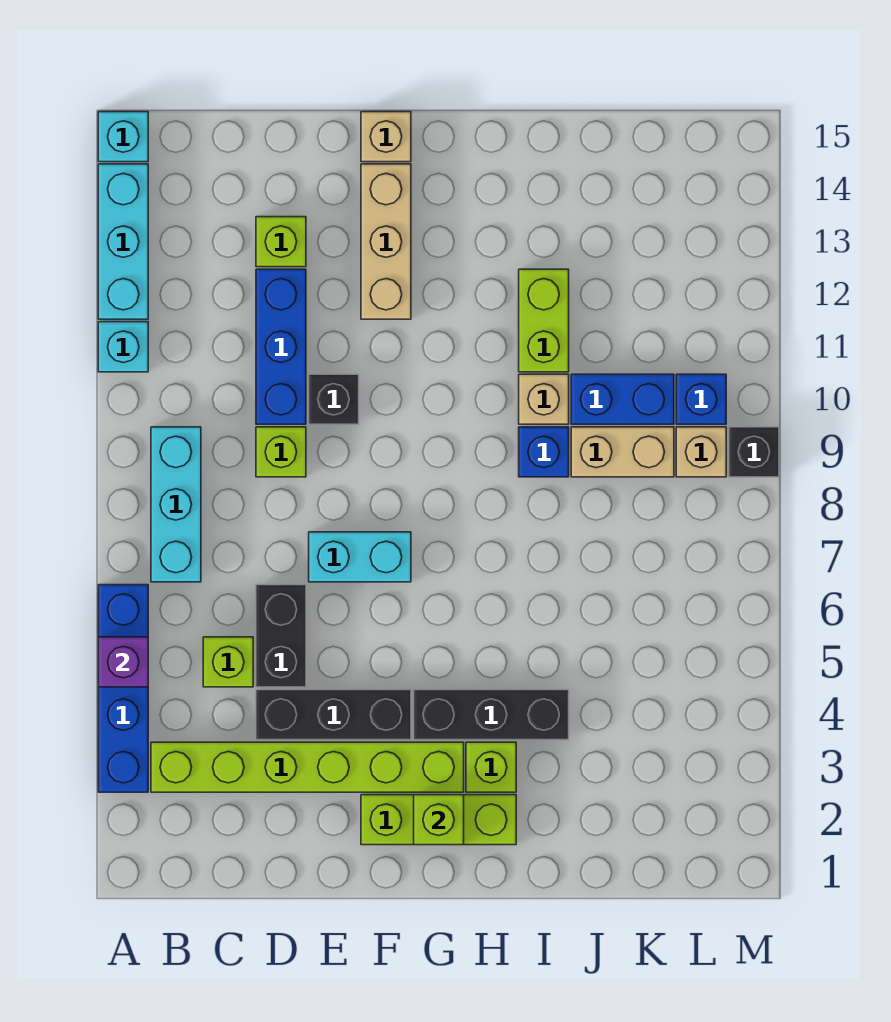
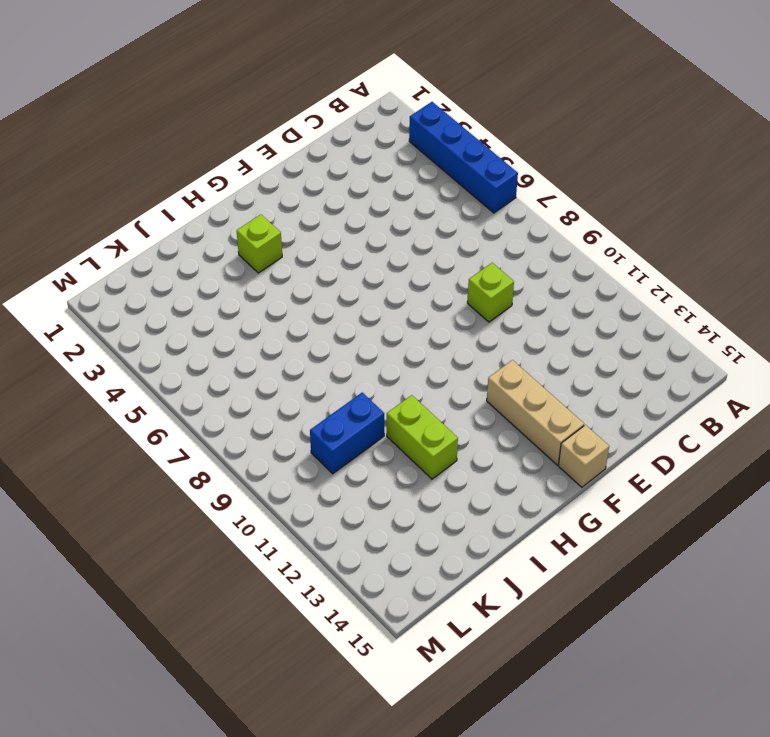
none -> cyan 1x1 brick [98,322,148,372]
none -> cyan 1x3 brick [98,164,148,319]
none -> cyan 1x1 brick [98,112,148,162]

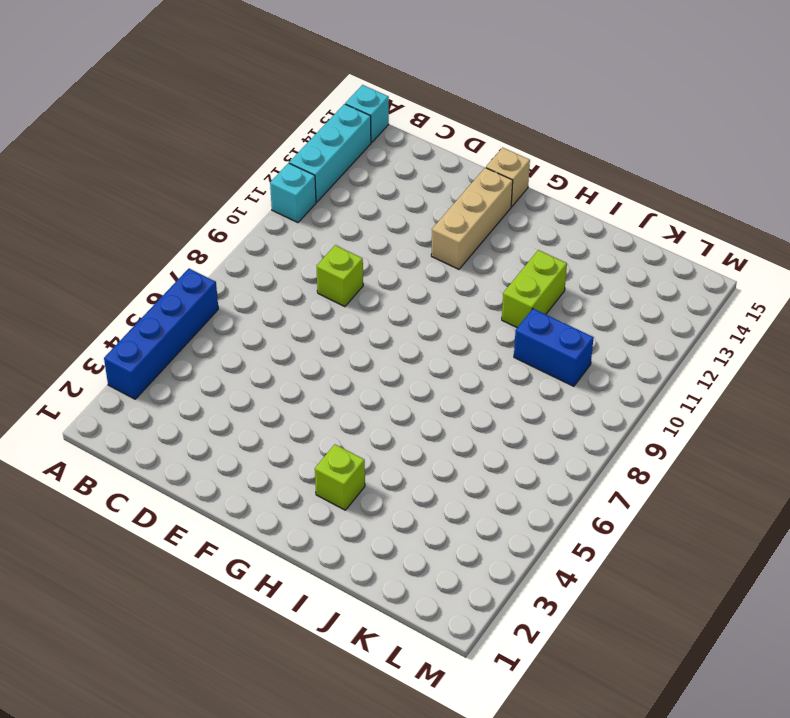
none -> lime 1x6 brick [151,742,464,792]
none -> cyan 1x3 brick [151,427,201,582]
none -> lime 1x1 brick [203,637,253,687]

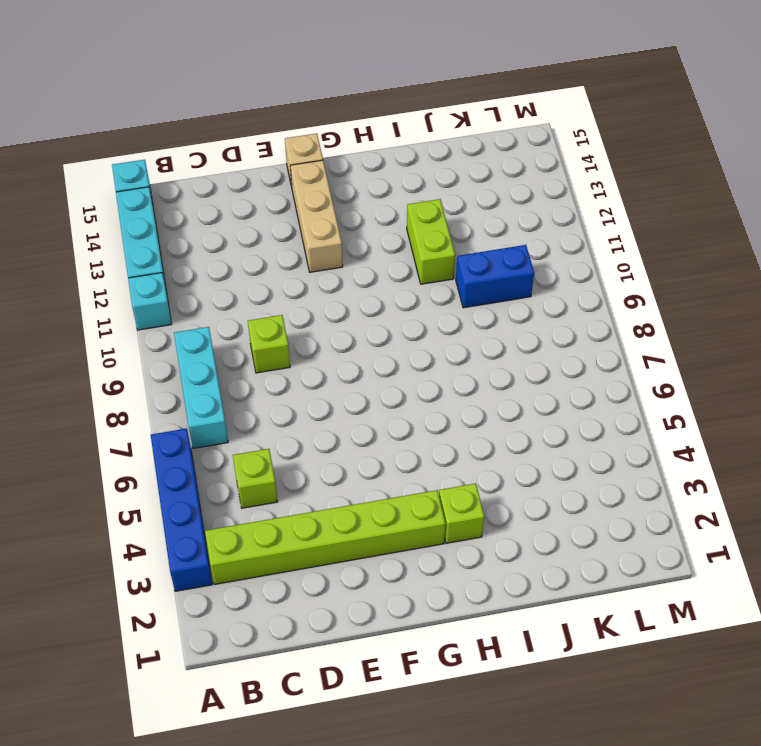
none -> black 1x3 brick [256,690,411,740]
none -> black 1x2 brick [256,585,306,687]
none -> blue 1x3 brick [256,269,306,424]

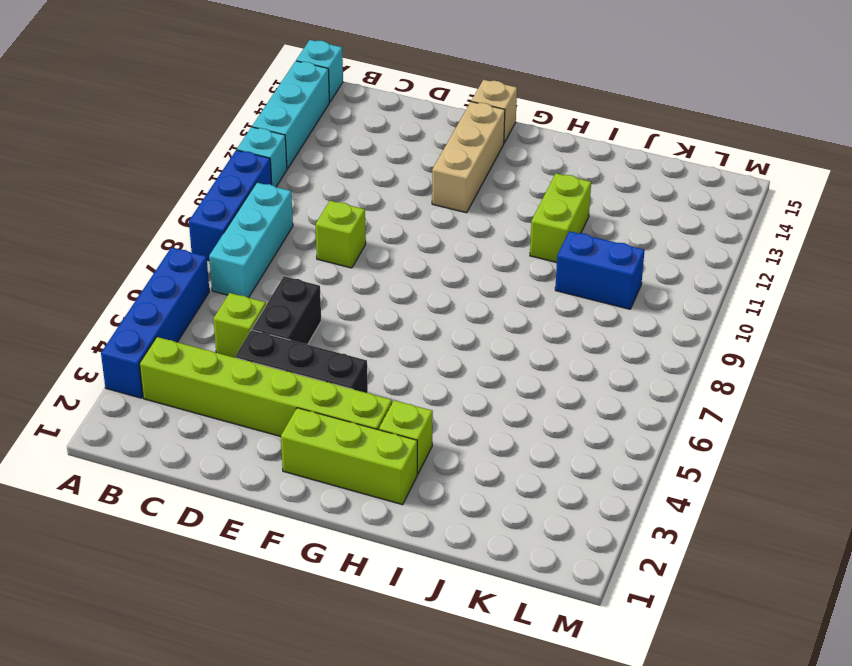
blue 1x3 brick [189,150,272,261] -> blue 1x3 brick moved to [256,269,306,424]
none -> lime 1x1 brick [256,217,306,267]
none -> cyan 1x2 brick [309,532,411,582]
none -> black 1x1 brick [309,374,359,424]

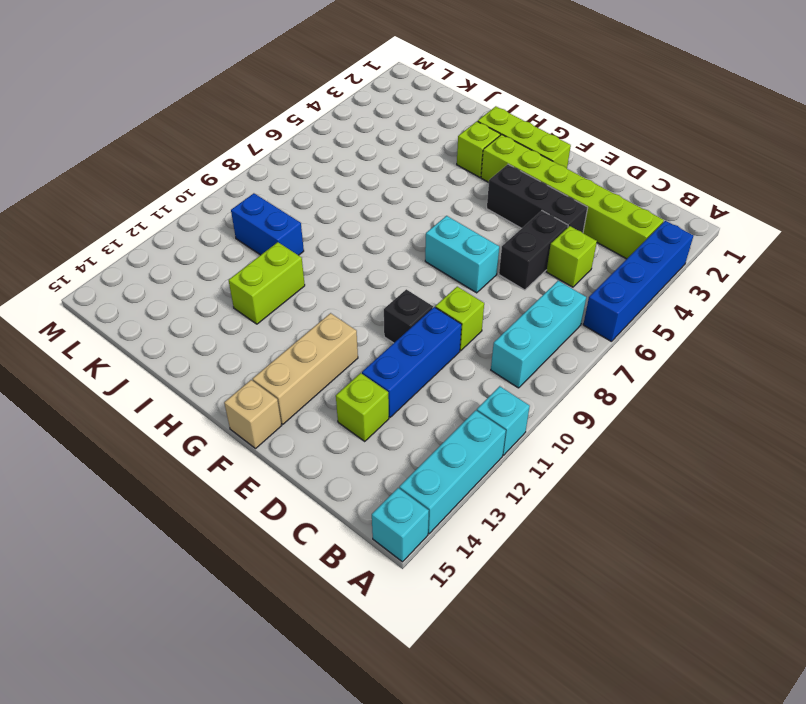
none -> black 1x3 brick [414,690,569,740]
none -> blue 1x1 brick [519,427,569,477]
none -> tan 1x1 brick [519,374,569,424]

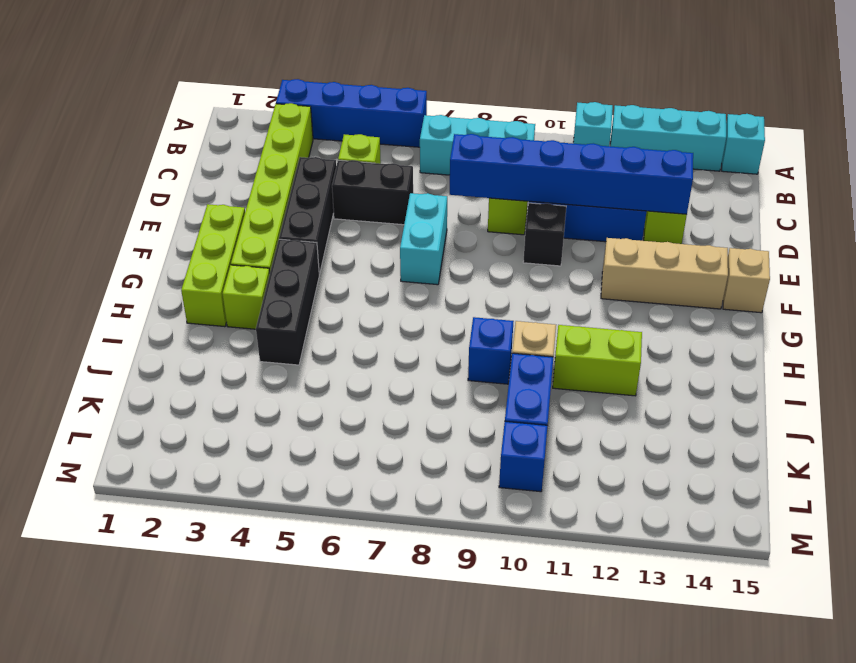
blue 1x6 brick [450,134,693,215] -> none
none -> tan 1x2 brick [571,427,674,477]
none -> tan 1x1 brick [676,427,726,477]
none -> black 1x1 brick [729,427,779,477]

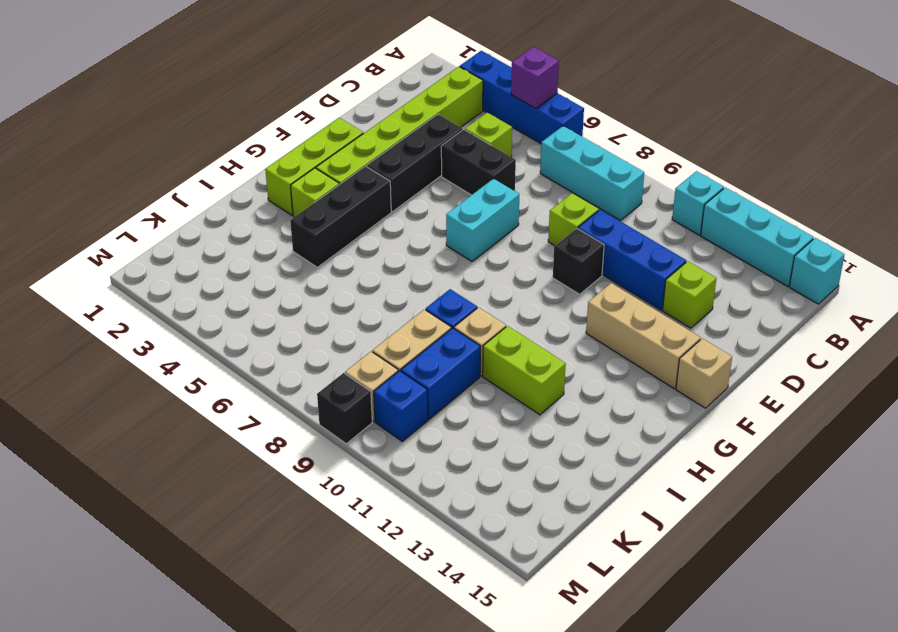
none -> lime 1x1 brick [414,795,464,845]

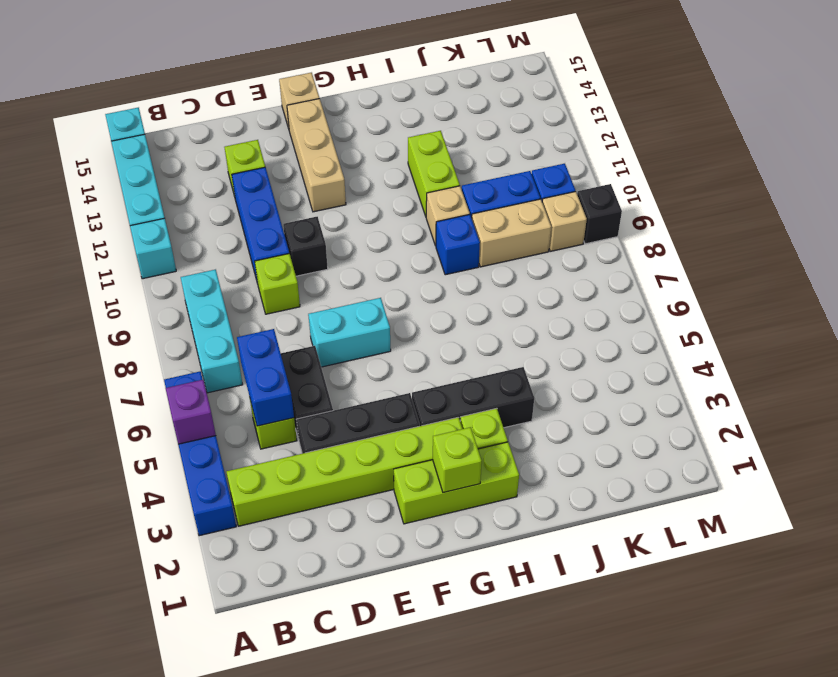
blue 1x2 brick [237,329,294,426] -> none

